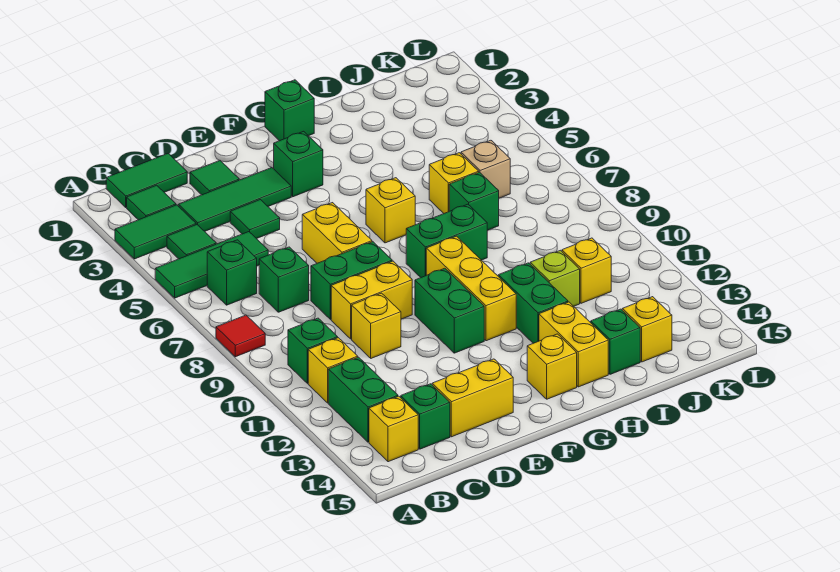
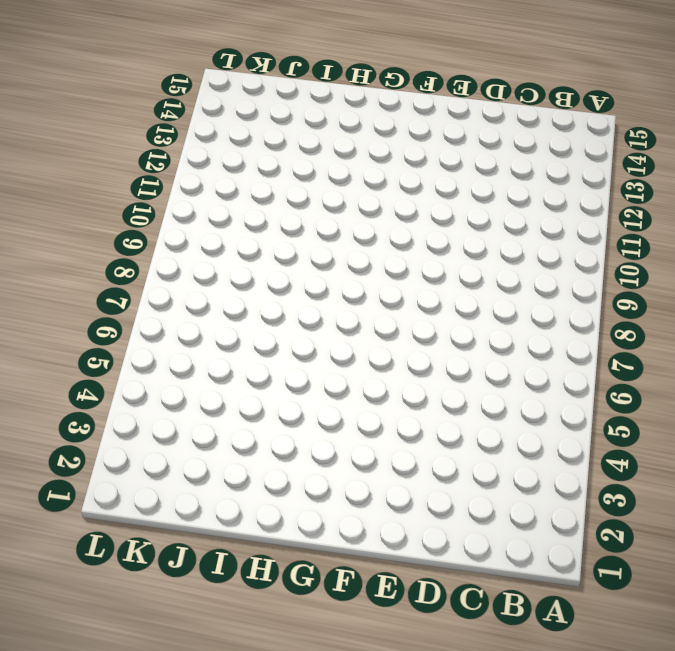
none -> green 1x2 tile [115,205,196,259]
none -> green 1x3 tile [155,232,268,298]
none -> red 1x1 tile [216,315,265,357]
none -> green 1x2 tile [106,153,187,207]

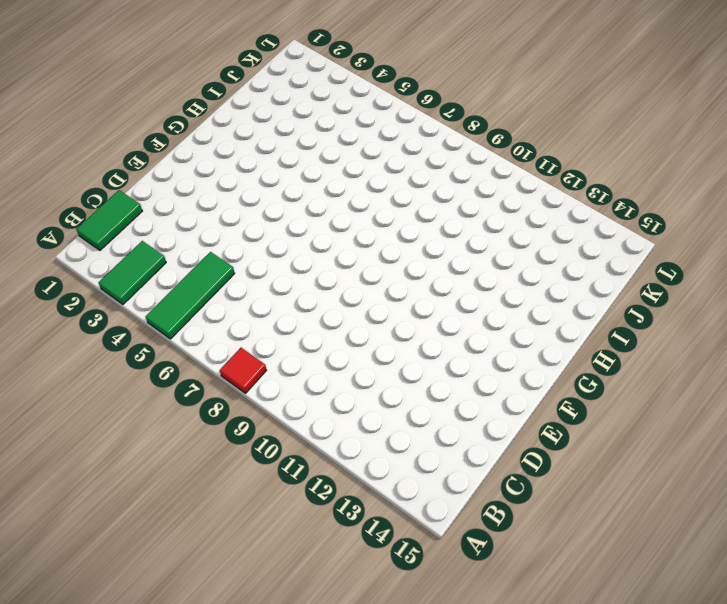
none -> green 1x1 tile [127,185,176,220]
none -> green 1x1 tile [167,225,216,259]
none -> green 1x1 brick [207,240,257,305]
none -> green 1x1 brick [288,318,338,383]

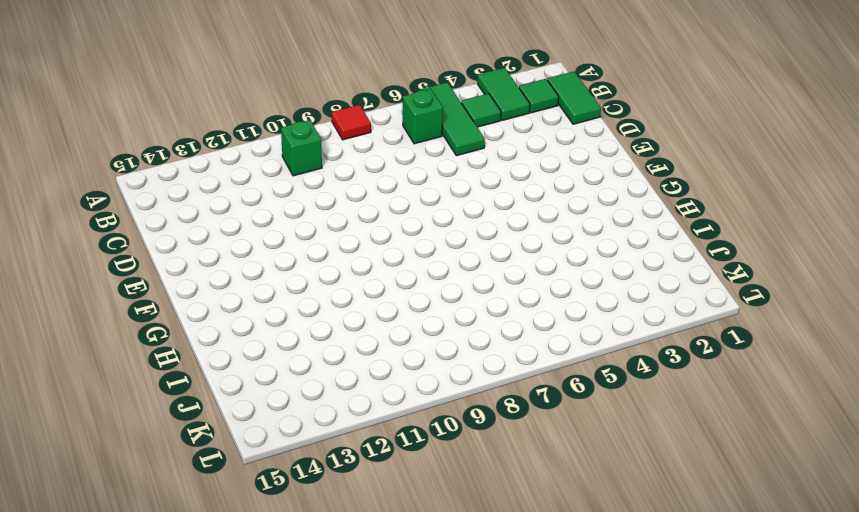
none -> yellow 1x1 brick [308,338,358,403]
none -> green 1x2 brick [328,357,398,442]
none -> yellow 1x1 brick [369,396,418,462]
none -> green 1x3 tile [178,168,291,231]

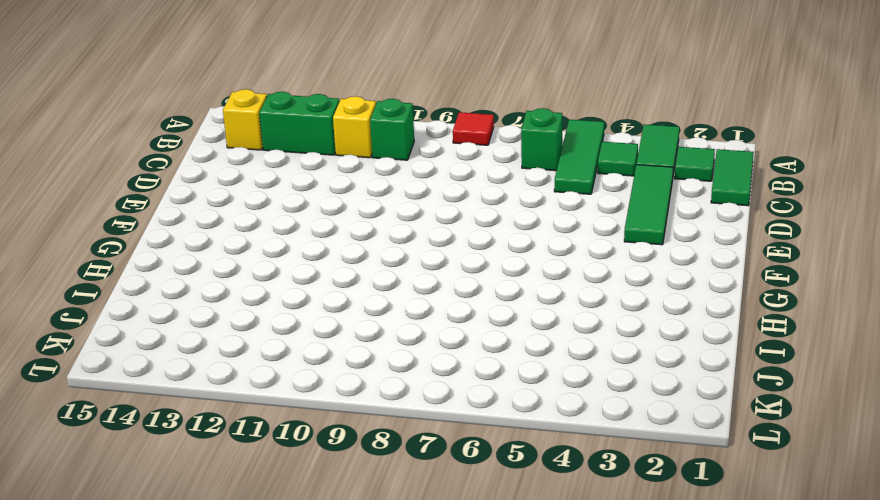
none -> green 1x1 brick [259,247,309,312]
none -> green 1x1 brick [401,384,450,449]
none -> green 1x1 tile [190,160,239,195]
none -> green 1x1 tile [230,200,280,239]

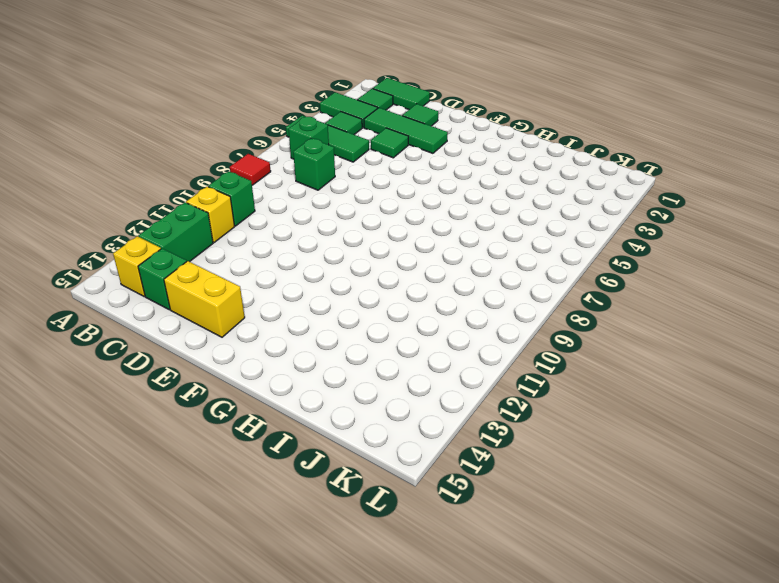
none -> green 1x2 brick [311,242,392,319]
none -> yellow 1x2 brick [331,261,412,339]
none -> yellow 1x1 brick [352,293,401,358]
none -> yellow 1x2 brick [302,203,372,263]

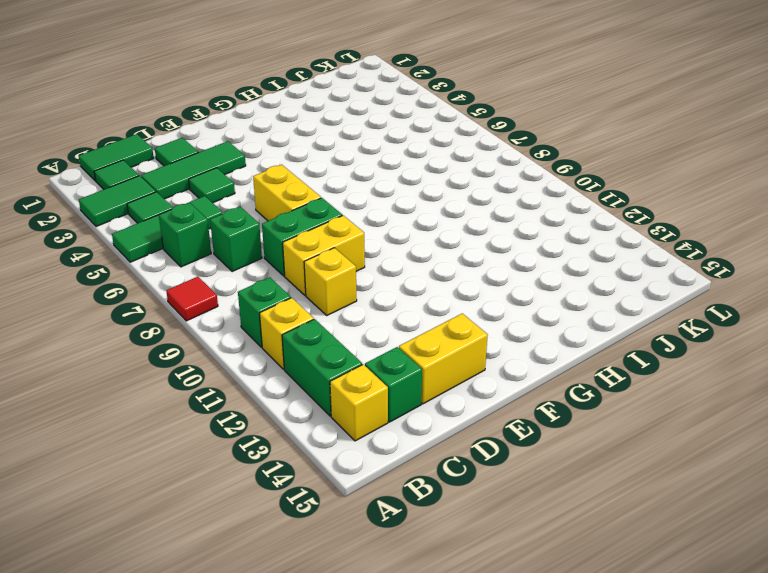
none -> green 1x1 brick [273,131,323,197]
none -> green 1x2 brick [415,268,484,353]
none -> green 1x1 brick [265,80,314,141]
none -> yellow 1x1 brick [366,178,415,243]

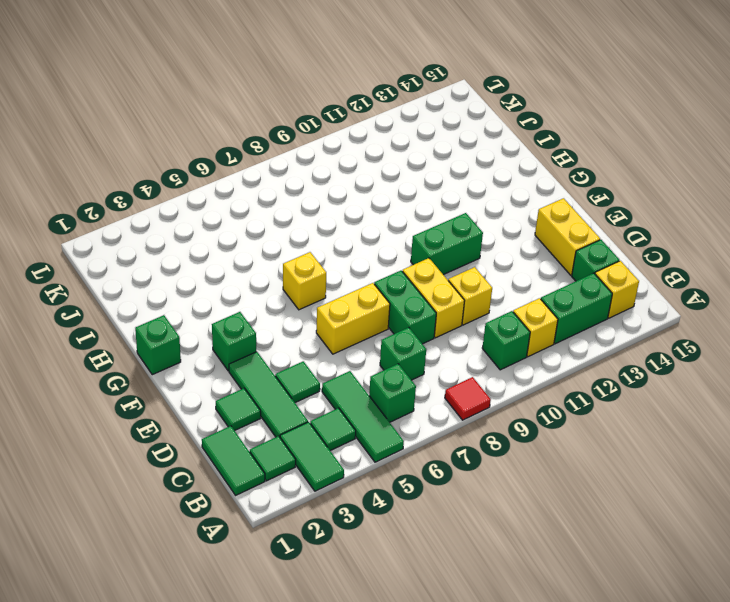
none -> green 1x2 brick [406,204,488,277]
none -> yellow 1x3 brick [426,236,516,341]
none -> yellow 1x1 brick [527,334,577,399]
none -> green 1x2 brick [498,263,568,343]

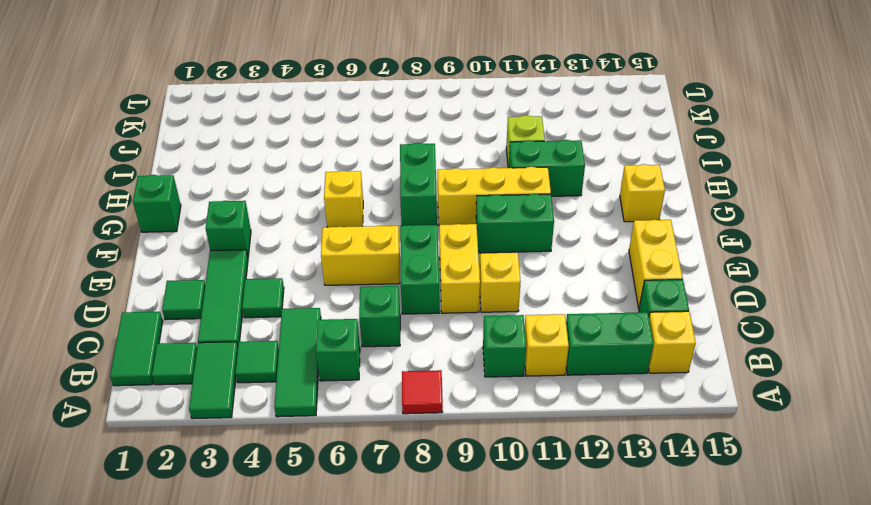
none -> yellow 1x2 brick [539,302,608,387]
none -> yellow 1x1 brick [429,153,479,213]
none -> green 1x1 brick [449,172,499,230]
none -> green 1x1 brick [591,309,640,374]

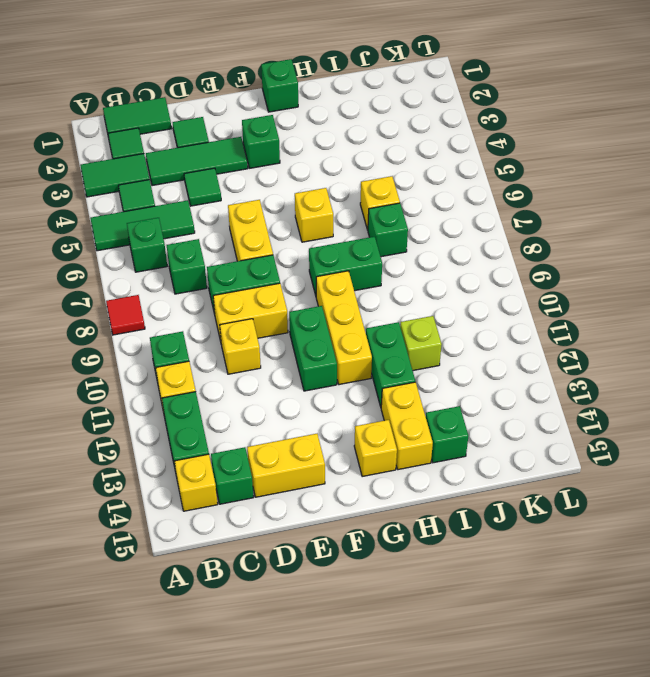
none -> tan 1x1 brick [461,140,510,198]
none -> yellow 1x1 brick [562,238,611,303]
none -> yellow 1x1 brick [622,297,672,362]

